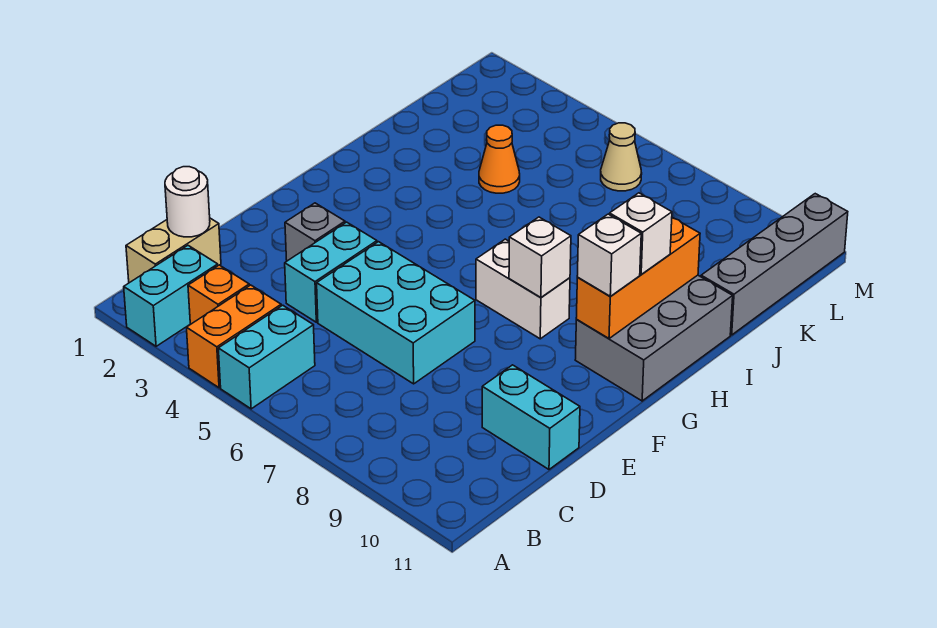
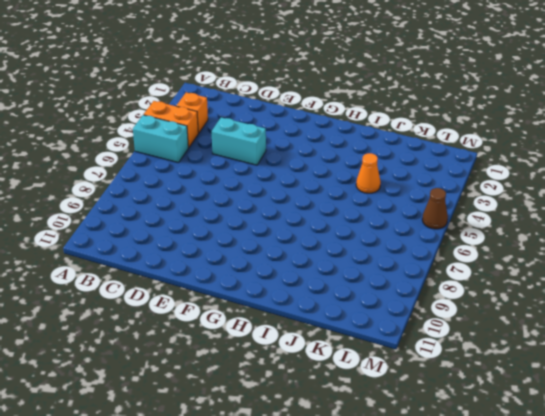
brown 1x1 cone [422,188,448,229] -> none
none -> cyan 1x2 brick [124,246,218,346]
none -> tan 1x2 brick [126,218,221,283]
none -> cyan 2x3 brick [317,242,475,384]

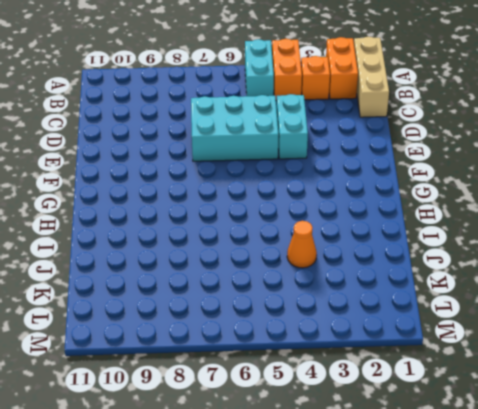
tan 1x3 brick [354,37,389,117] -> tan 1x2 brick [126,218,221,283]
orange 1x2 brick [326,37,358,99] -> cyan 1x2 brick [124,246,218,346]
none -> cyan 1x2 brick [482,365,580,469]
none -> grey 1x1 brick [285,203,345,261]
none -> white 1x2 brick [476,239,570,339]

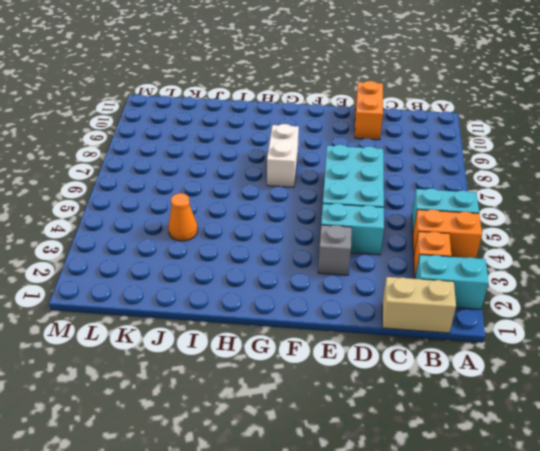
orange 1x2 brick [355,81,383,140] -> cyan 1x2 brick [482,365,580,469]
none -> grey 2x3 brick [575,275,733,401]
none -> grey 1x4 brick [701,194,848,335]
none -> tan 1x1 cone [601,123,642,191]

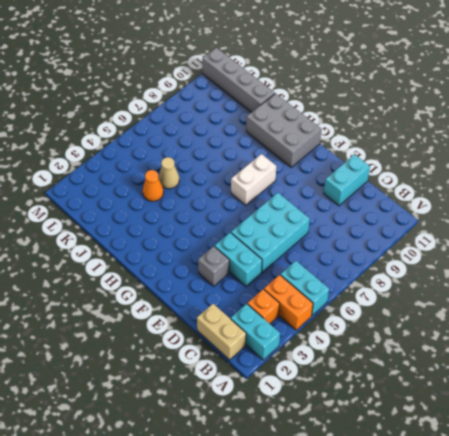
tan 1x1 cone [158,157,179,189] -> tan 1x1 cone moved to [601,123,642,191]
none -> white 1x1 round brick [165,167,210,237]
none -> white 1x1 brick [509,217,571,297]
none -> orange 1x3 brick [576,217,700,339]

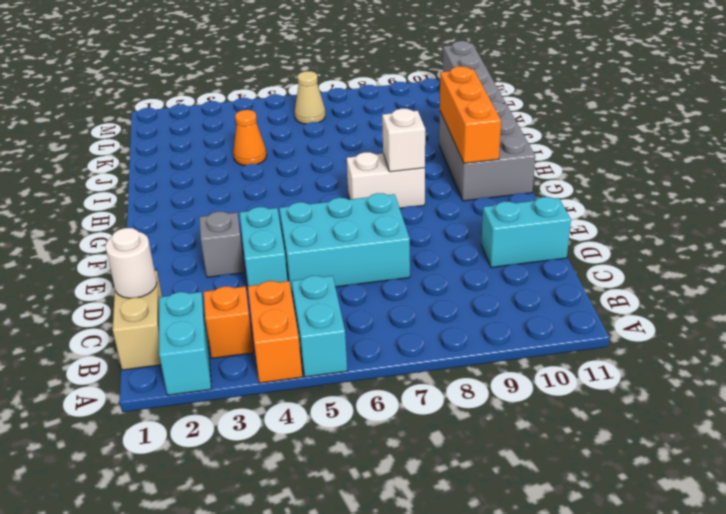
none -> white 1x1 brick [577,214,641,296]
none -> white 1x1 brick [610,193,672,275]

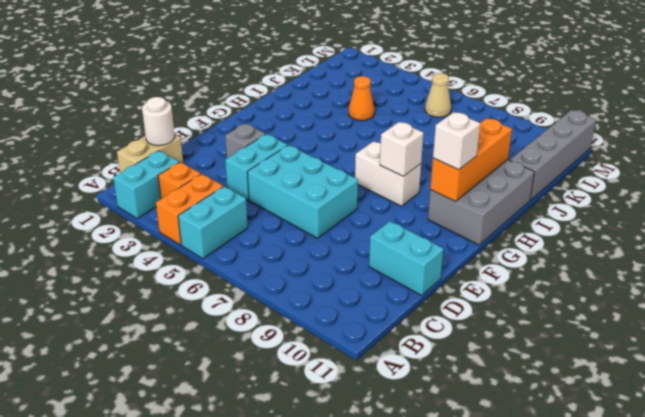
none -> white 1x1 brick [610,193,672,275]

